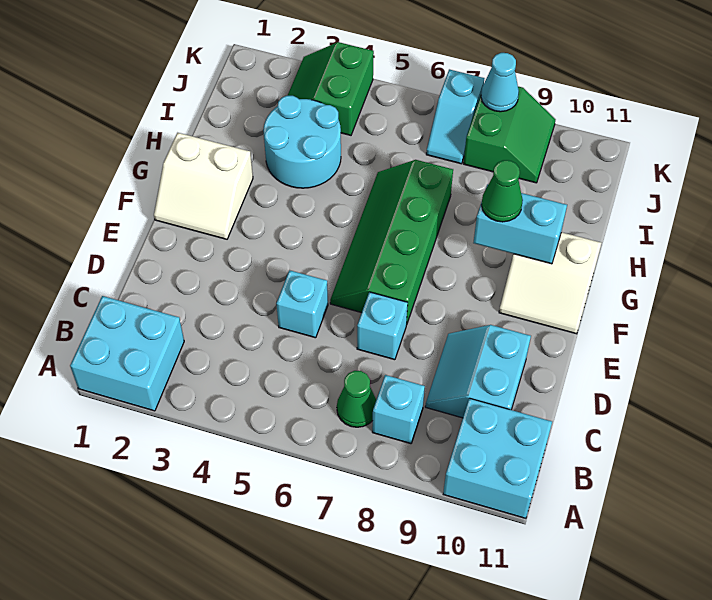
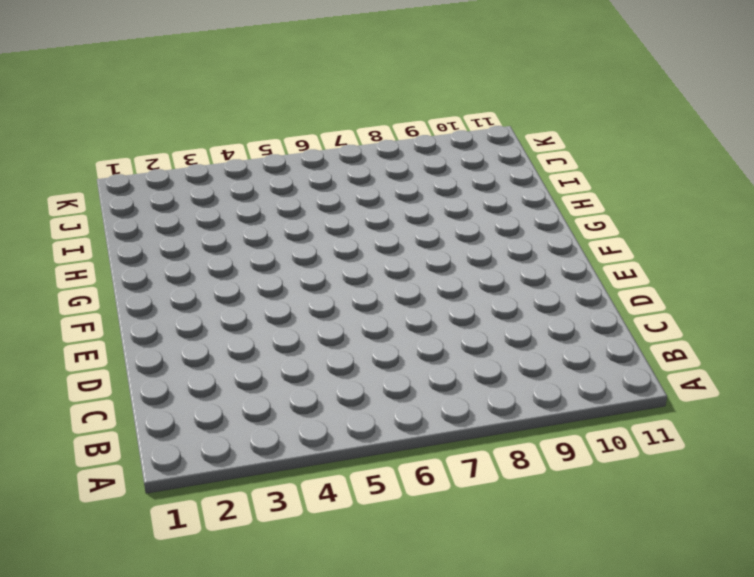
none -> cyan 2x2 brick [70,296,184,411]
none -> cyan 2x2 brick [443,398,552,518]
none -> green 1x1 cone [337,371,376,427]

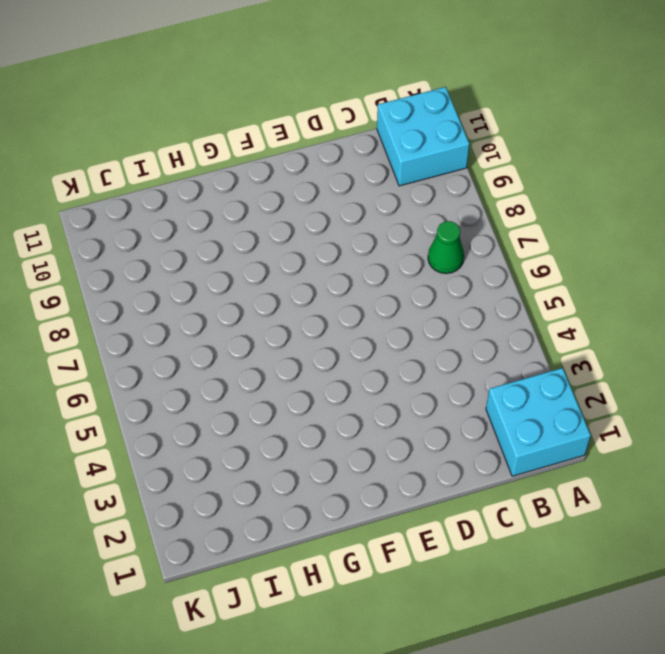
none -> cyan 1x1 brick [372,375,425,444]
none -> cyan 2x2 slope [425,325,531,418]
none -> cyan 1x1 brick [276,270,328,338]

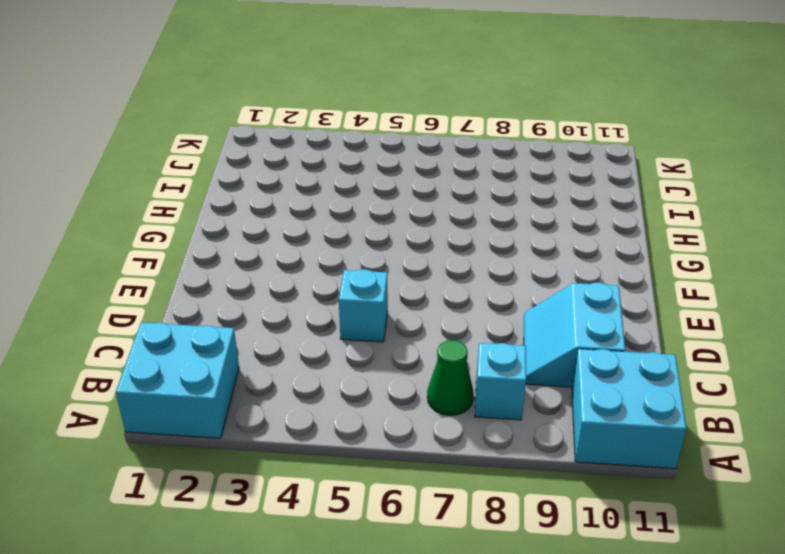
none -> cyan 1x1 brick [357,292,408,360]
none -> green 2x4 slope [330,160,453,325]
none -> white 2x2 slope [154,133,253,239]

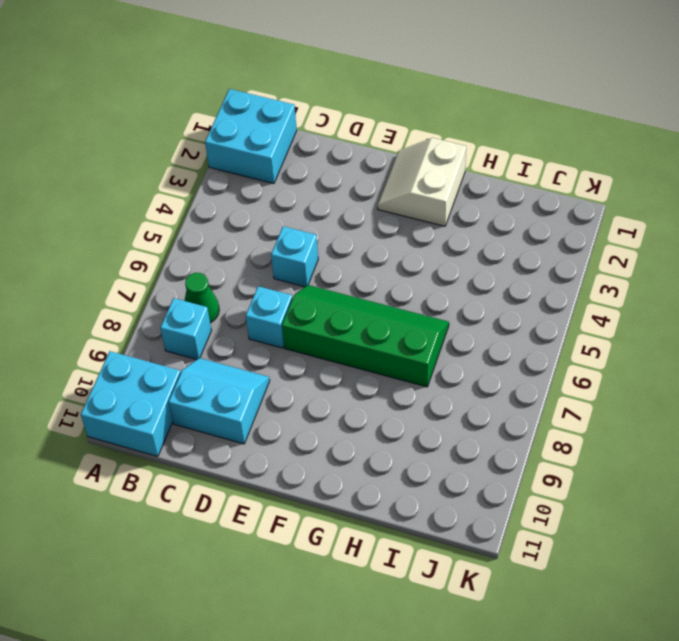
none -> white 2x2 slope [499,232,601,334]
none -> cyan 2x2 round brick [263,96,341,188]
none -> green 2x2 slope [287,42,374,135]

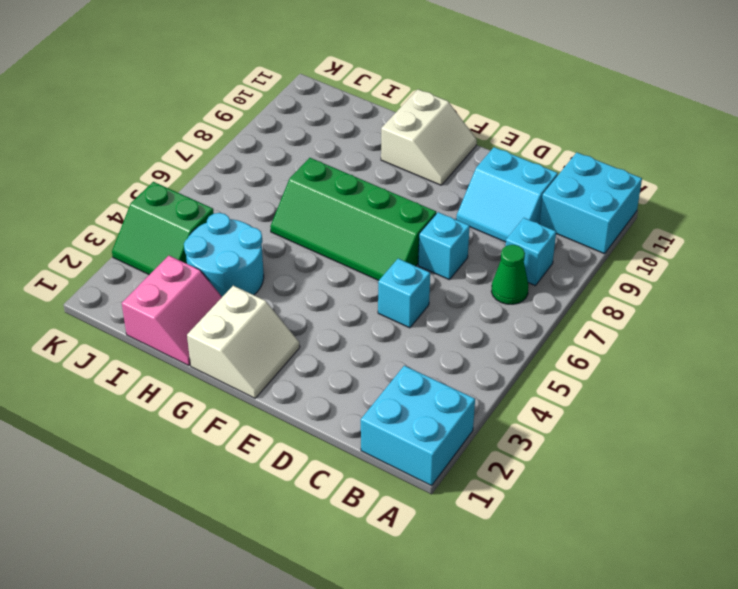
pink 2x2 slope [122,256,222,366] -> none
none -> cyan 1x2 slope [426,69,484,164]
none -> green 2x2 slope [464,86,556,183]
none -> cyan 1x2 brick [473,184,567,264]

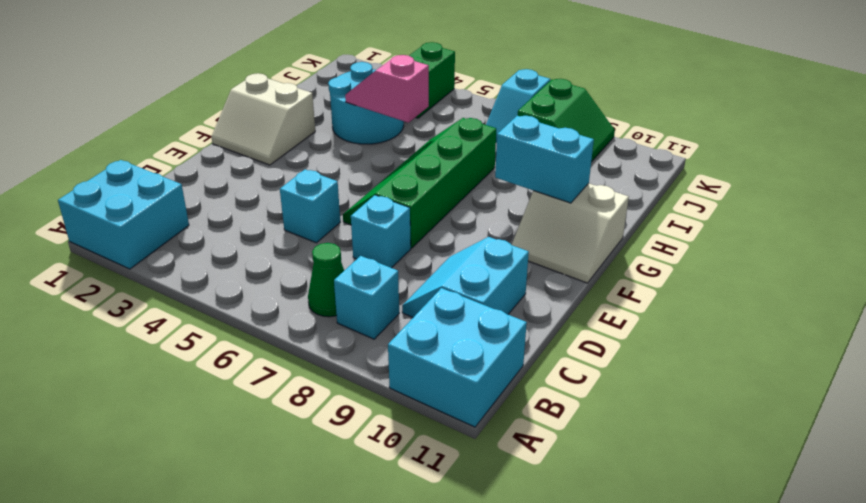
pink 1x2 slope [345,55,429,123] -> none
none -> cyan 1x1 cone [481,53,519,112]
none -> green 1x1 cone [482,160,523,222]

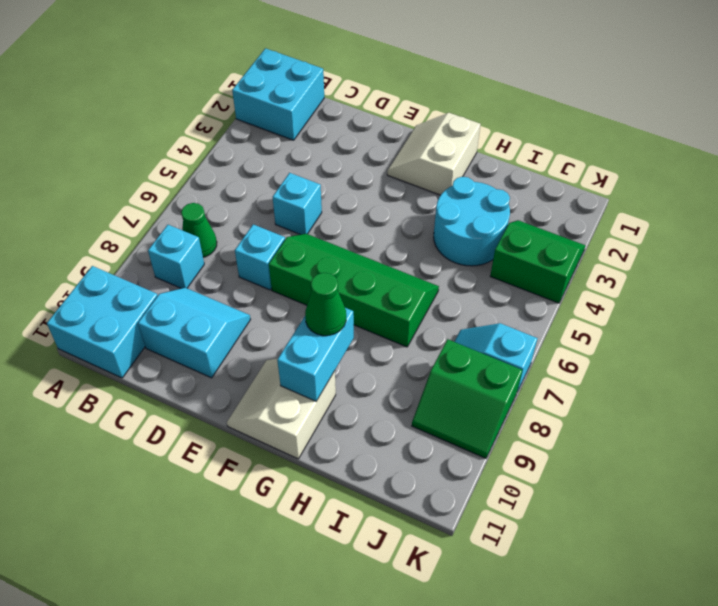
none -> cyan 1x1 cone [481,53,519,112]

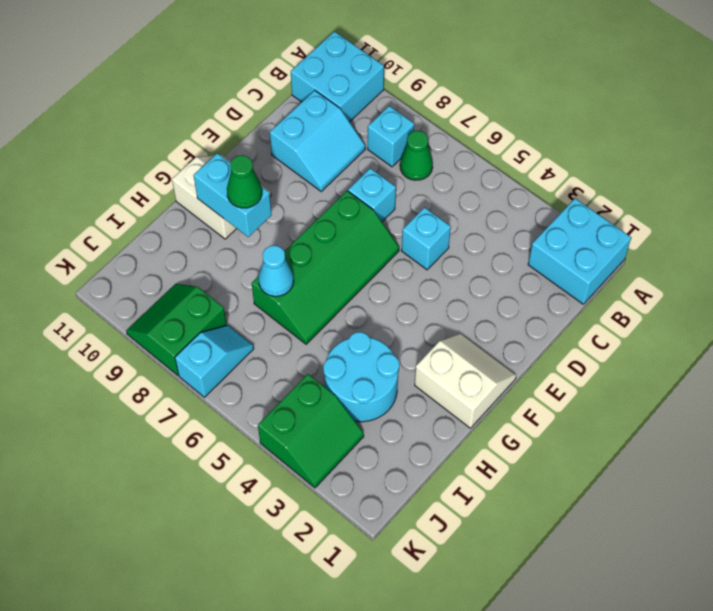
cyan 1x1 cone [258,246,294,296] -> cyan 1x1 cone moved to [481,53,519,112]

